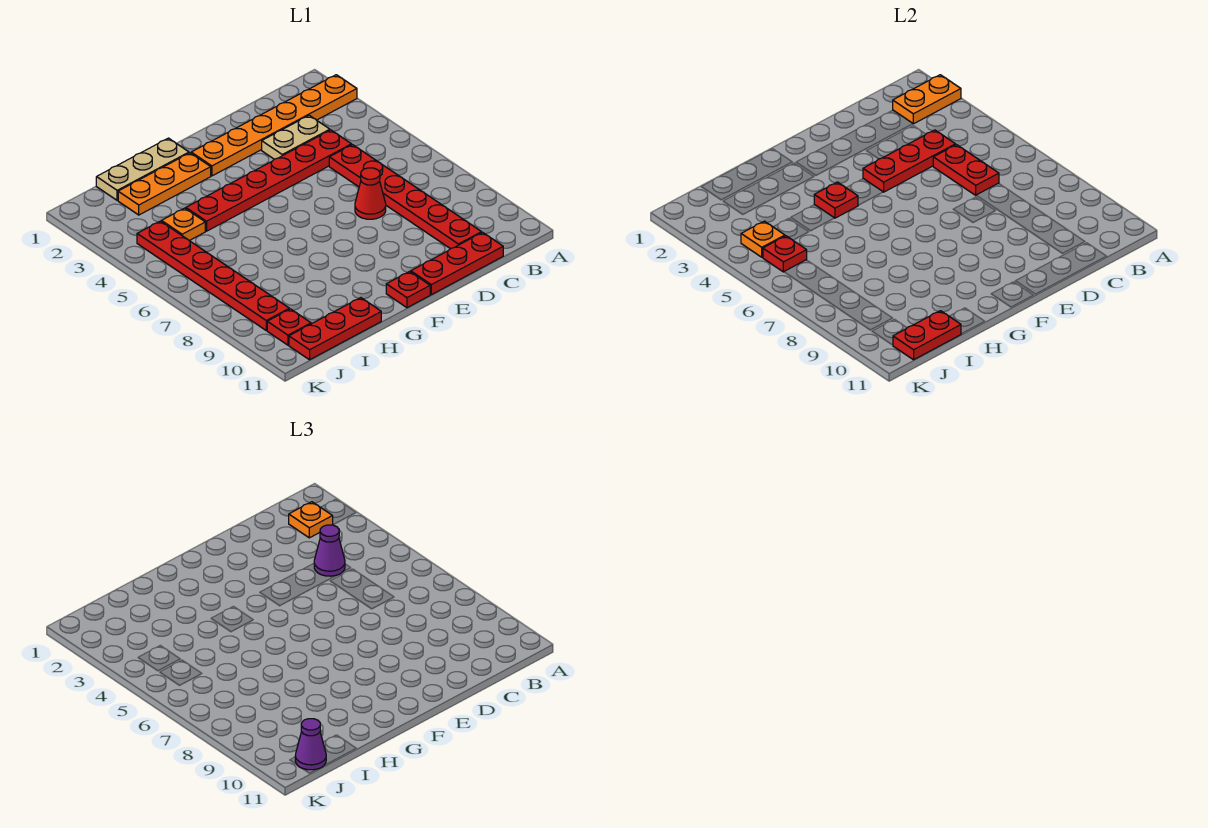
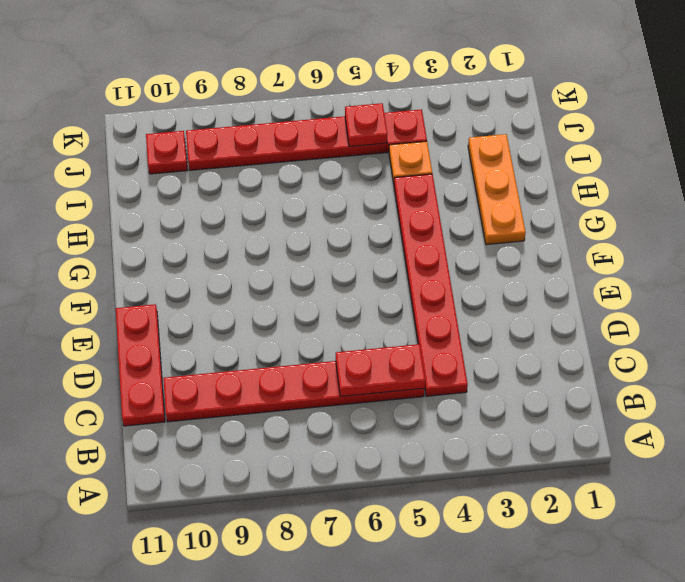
none -> orange 1x6 plate [191,75,357,176]
none -> tan 1x2 plate [262,115,330,159]
none -> red 1x1 cone [355,168,386,219]

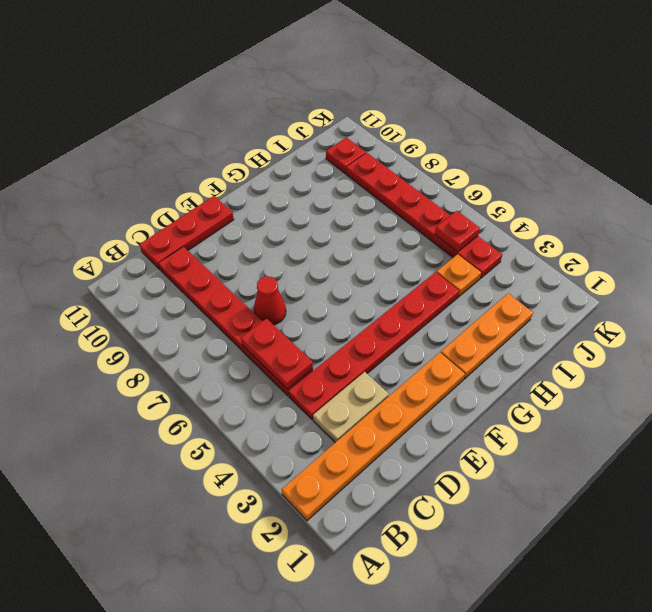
none -> red 1x1 plate [386,272,430,308]
none -> tan 1x3 plate [96,138,189,200]
none -> red 1x3 plate [289,298,381,360]

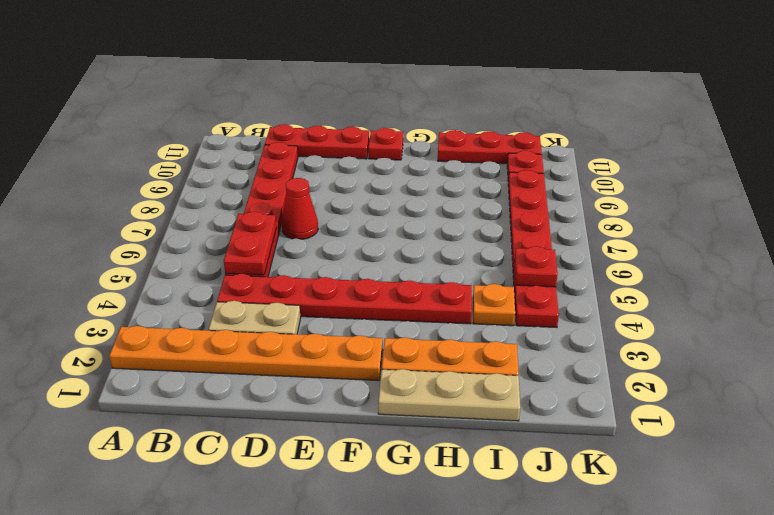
none -> orange 1x2 plate [893,75,961,124]
none -> red 1x3 plate [863,130,956,192]
none -> red 1x1 plate [814,182,858,218]

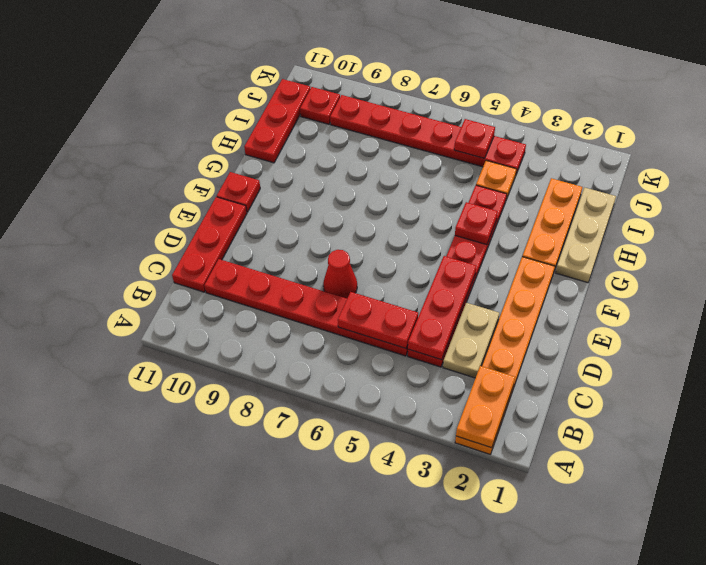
none -> red 1x2 plate [893,311,961,360]
none -> orange 1x1 plate [741,221,785,257]
none -> orange 1x1 plate [289,502,333,538]

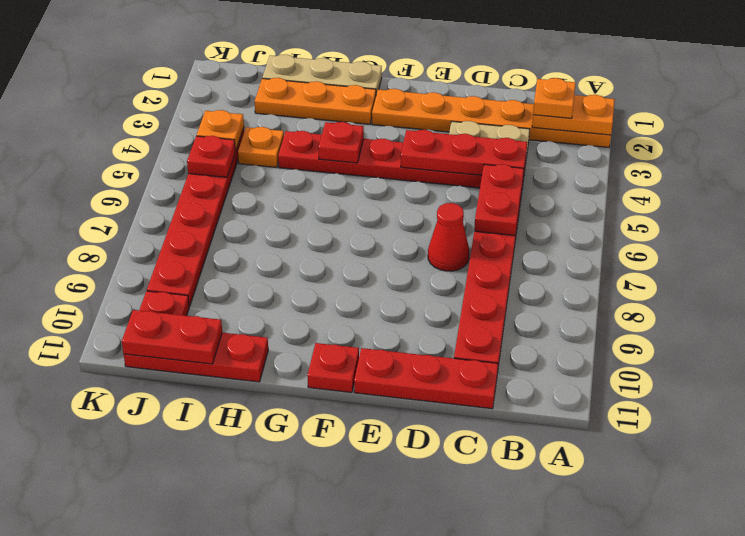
none -> purple 1x1 cone [314,525,345,576]
none -> purple 1x1 cone [295,719,326,770]

